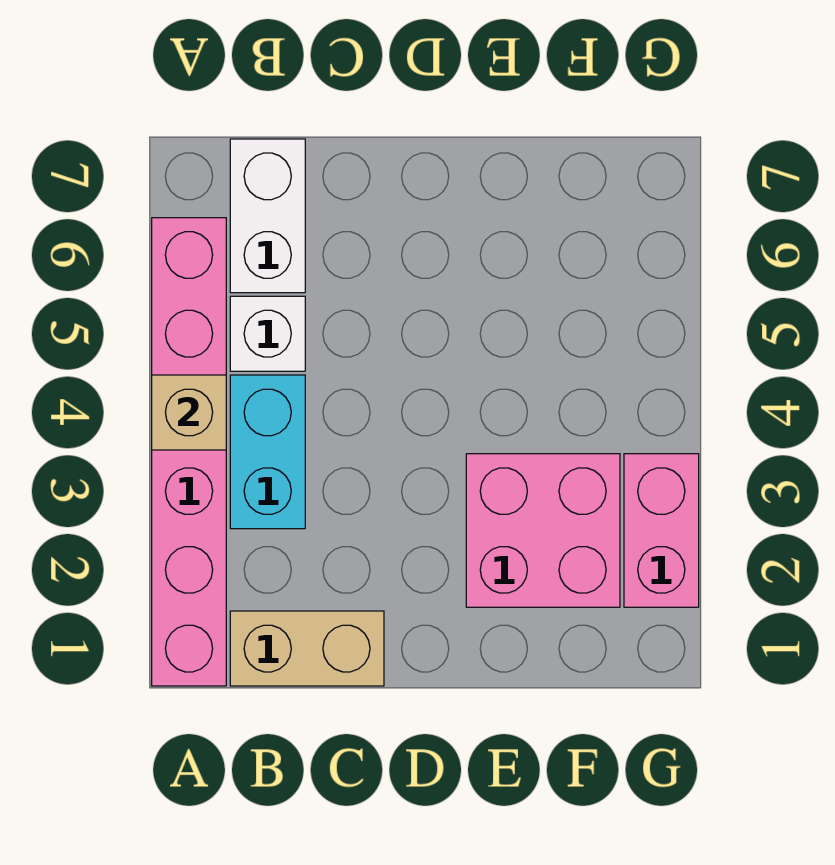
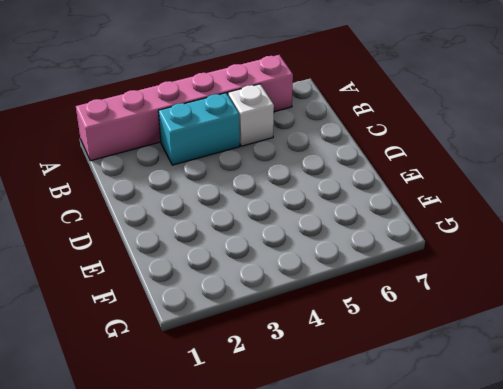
none -> tan 1x2 brick [230,611,384,686]
none -> white 1x2 brick [230,139,305,293]

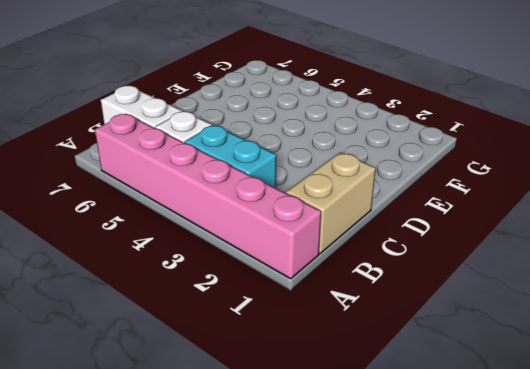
none -> pink 2x2 brick [466,454,620,607]
none -> pink 1x2 brick [624,454,699,607]

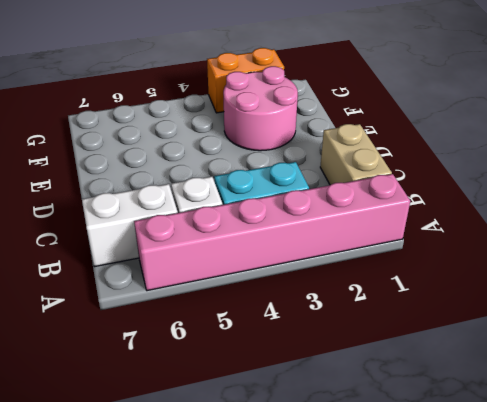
pink 2x2 round brick [223,66,298,151] -> pink 2x2 brick [466,454,620,607]
orange 1x2 brick [207,48,284,113] -> pink 1x2 brick [624,454,699,607]
none -> tan 1x1 brick [152,375,226,450]

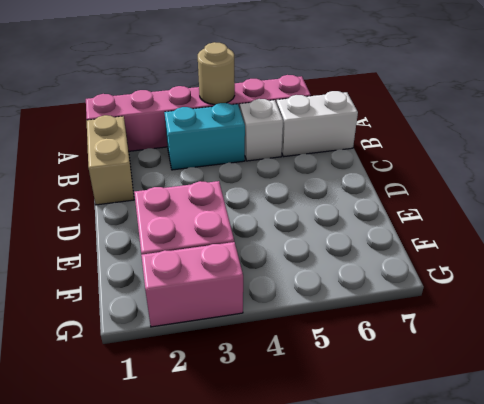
tan 1x1 round brick [198,42,235,105] -> tan 1x1 brick [152,375,226,450]

